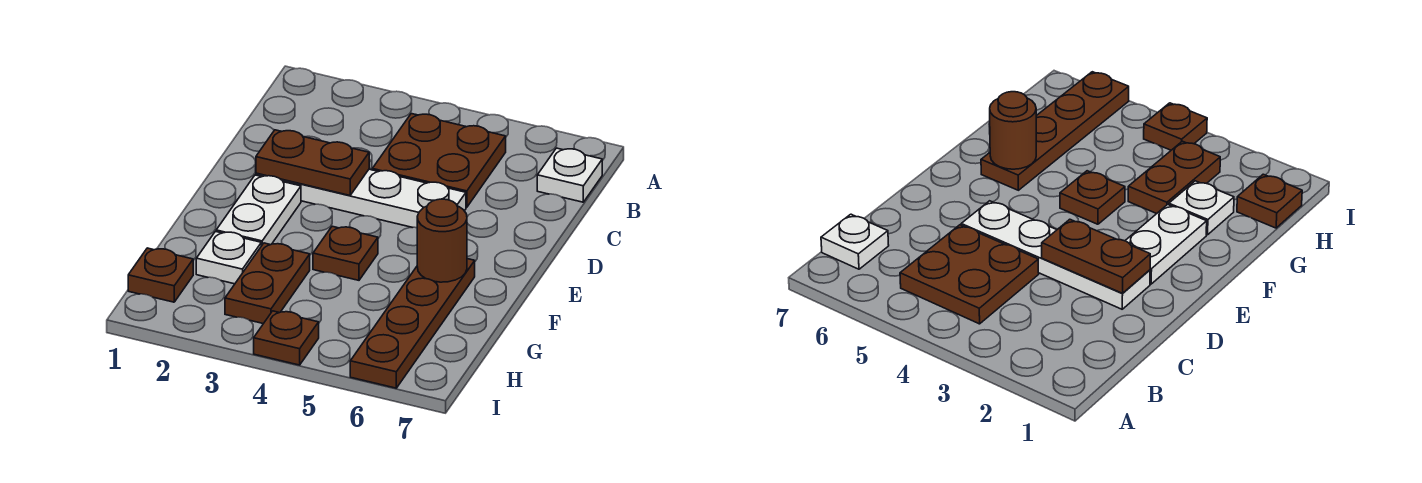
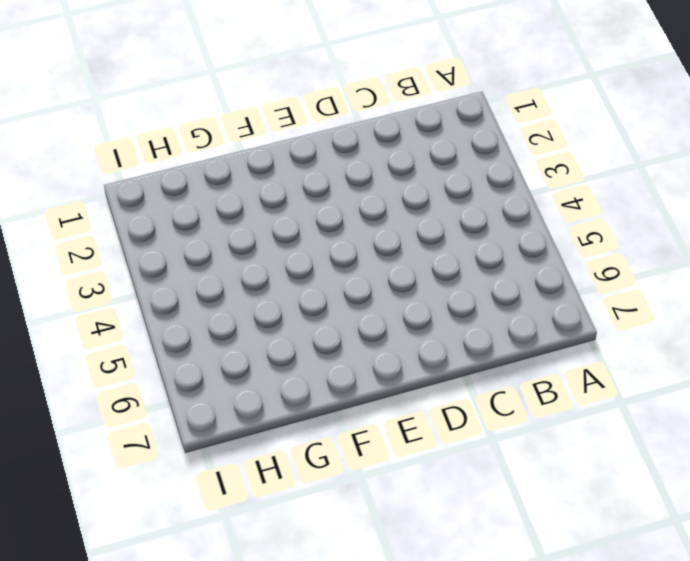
none -> brown 2x2 plate [372,114,506,207]
none -> white 1x1 plate [537,148,602,202]
none -> white 1x4 plate [256,169,466,228]

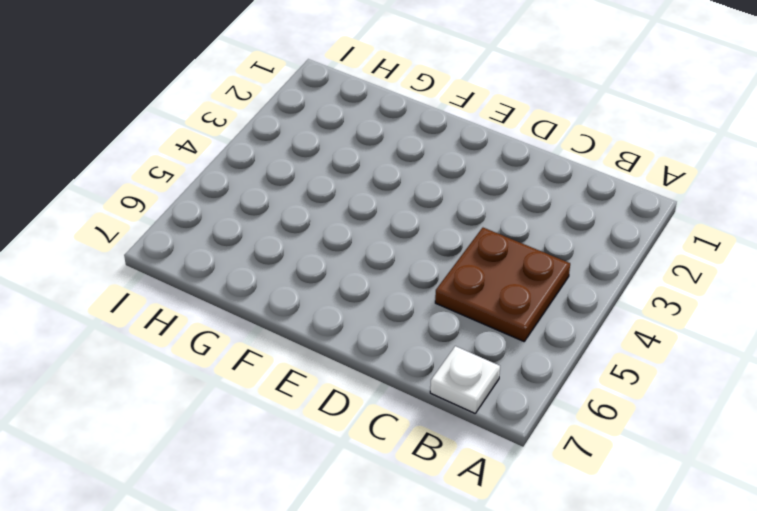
none -> white 1x4 plate [256,169,466,228]
none -> white 1x2 plate [216,175,301,246]
none -> brown 1x1 plate [313,226,378,280]

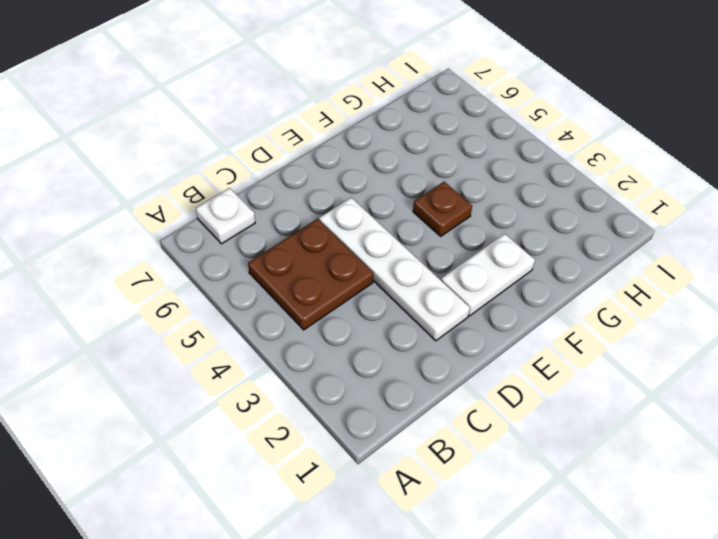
none -> brown 1x4 plate [350,259,475,388]
none -> white 1x1 plate [196,232,261,284]
none -> brown 1x2 plate [225,243,310,324]

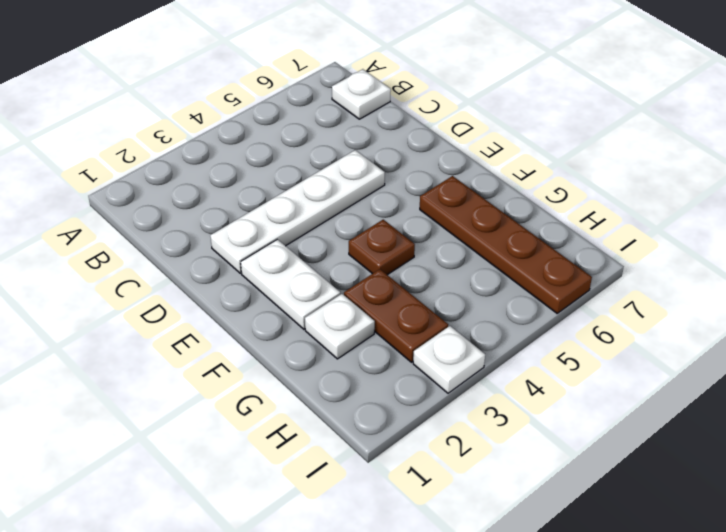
white 1x1 plate [413,326,485,393] -> none
none -> brown 2x2 plate [372,114,506,207]
none -> brown 1x1 plate [128,248,193,302]
none -> brown 1x1 plate [254,311,319,365]

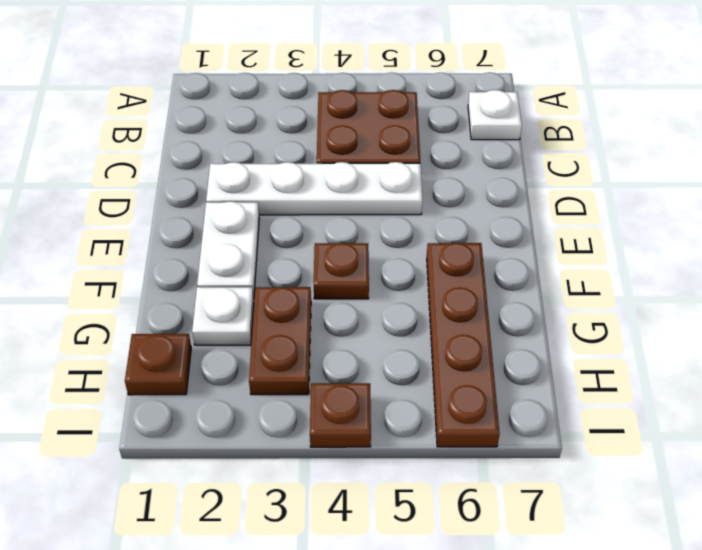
none -> brown 1x2 plate [256,130,369,195]
none -> brown 1x1 round brick [417,199,467,282]

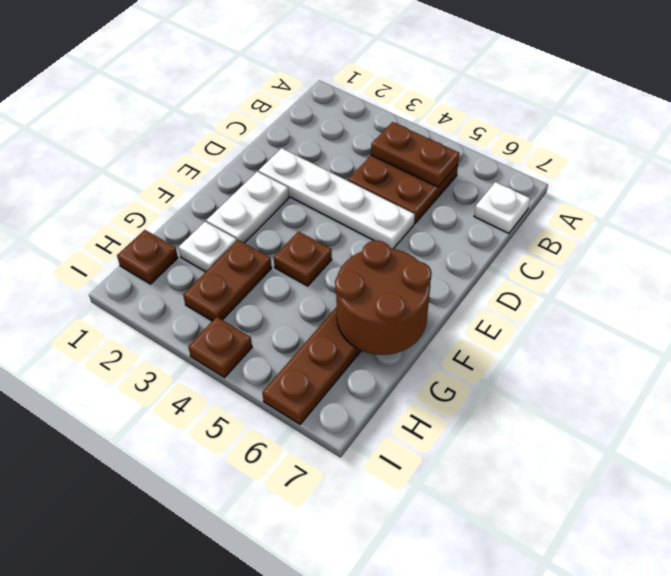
brown 1x2 plate [371,122,460,187] -> brown 1x2 plate moved to [256,130,369,195]
brown 2x2 round brick [335,241,432,355] -> brown 1x1 round brick [417,199,467,282]

